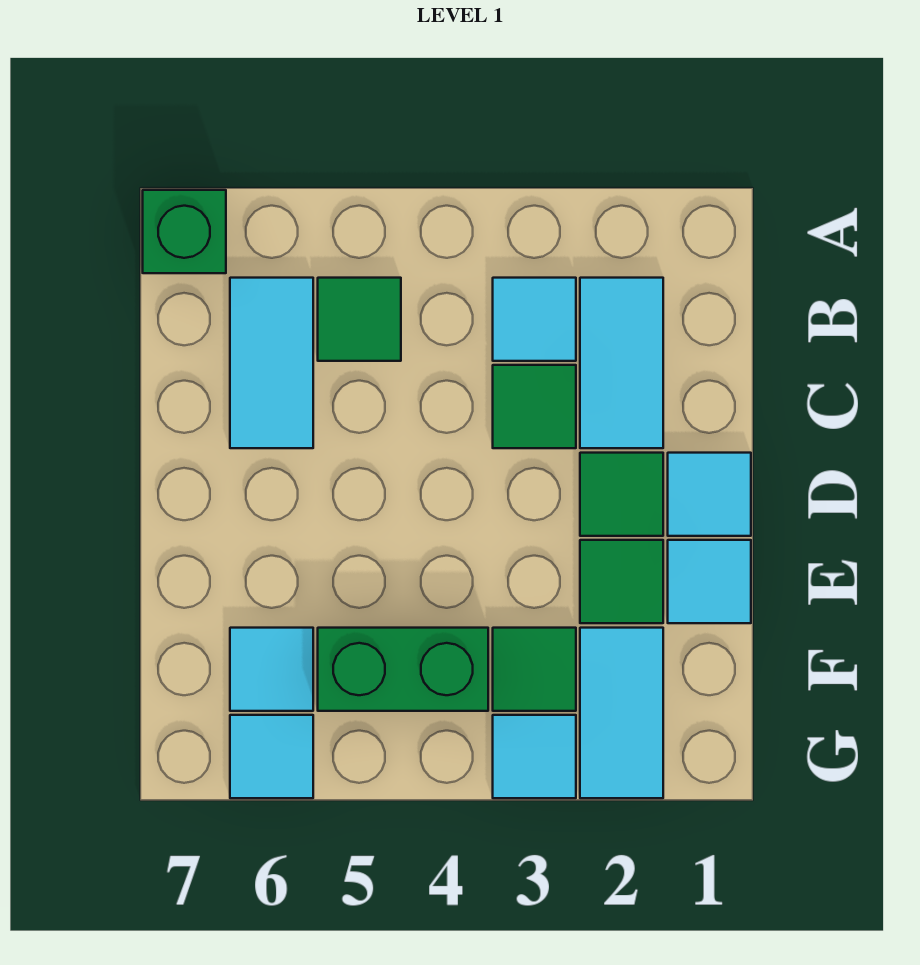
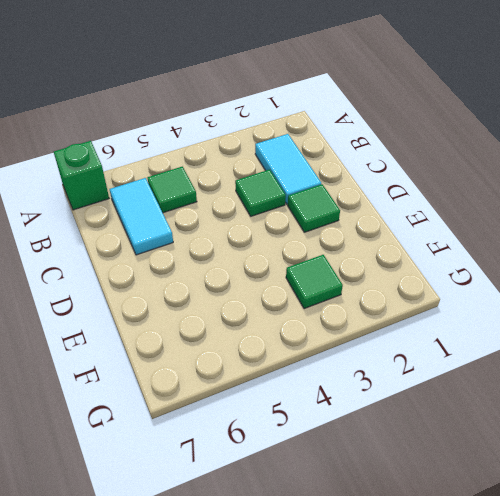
none -> cyan 1x1 tile [493,278,576,361]
none -> cyan 1x1 tile [668,453,751,536]
none -> cyan 1x1 tile [668,540,751,623]

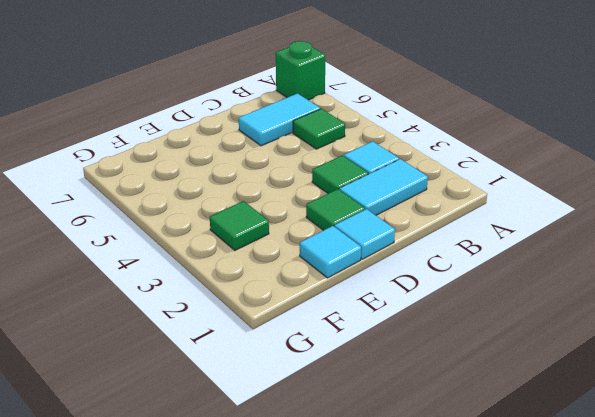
none -> green 1x1 tile [580,540,663,623]
none -> cyan 1x2 tile [580,628,663,798]
none -> green 1x2 brick [318,628,488,711]

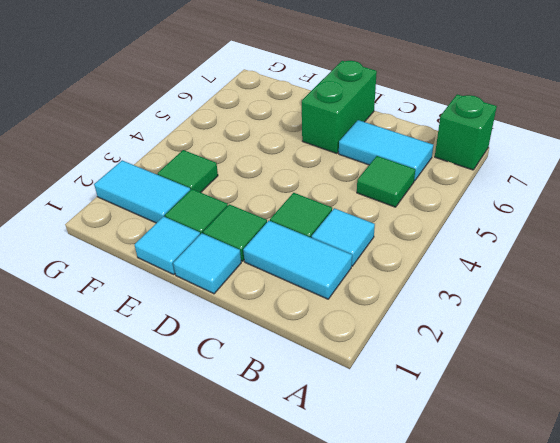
green 1x2 brick [302,61,377,154] -> green 1x2 brick moved to [318,628,488,711]
none -> cyan 1x1 tile [230,628,313,711]
none -> cyan 1x1 tile [493,715,576,798]
none -> cyan 1x1 tile [230,715,313,798]

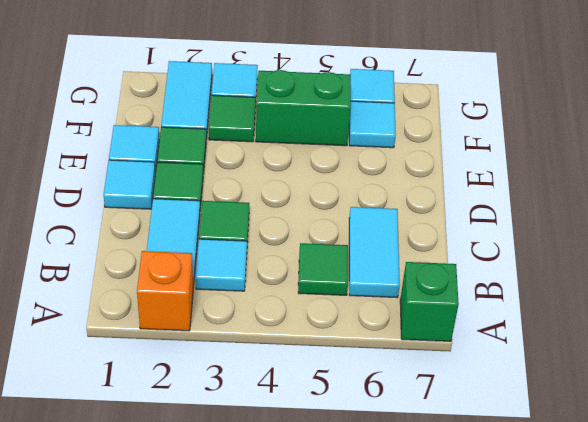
orange 1x1 brick [137,251,193,331] -> none

